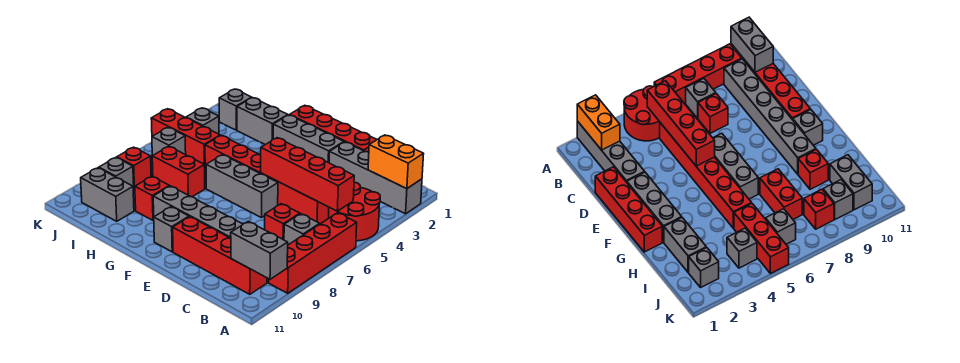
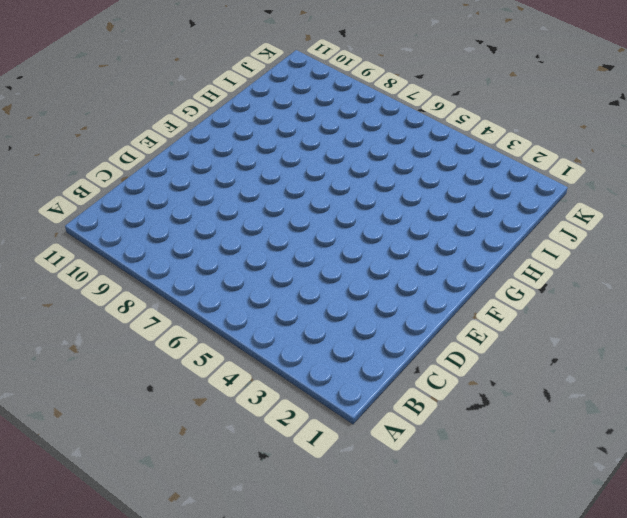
none -> grey 1x4 brick [329,142,422,214]
none -> red 2x2 round brick [329,182,380,241]
none -> red 1x4 brick [269,213,357,293]

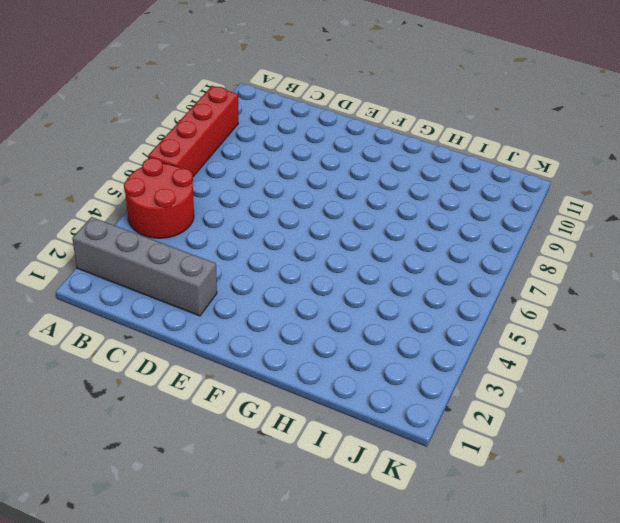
none -> grey 1x1 brick [284,214,320,245]
none -> grey 1x6 brick [153,186,269,282]
none -> red 1x4 brick [173,217,267,294]

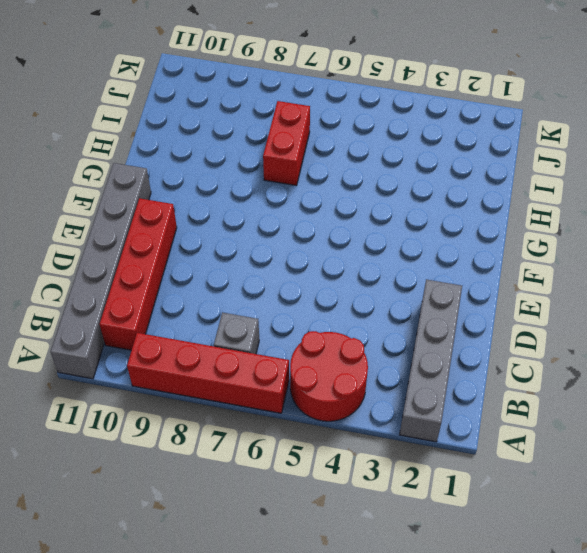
grey 1x6 brick [51,163,151,379] -> grey 1x6 brick moved to [153,186,269,282]
none -> red 1x6 brick [205,136,329,224]
none -> red 1x1 brick [265,204,300,240]
none -> red 1x4 brick [290,105,377,152]

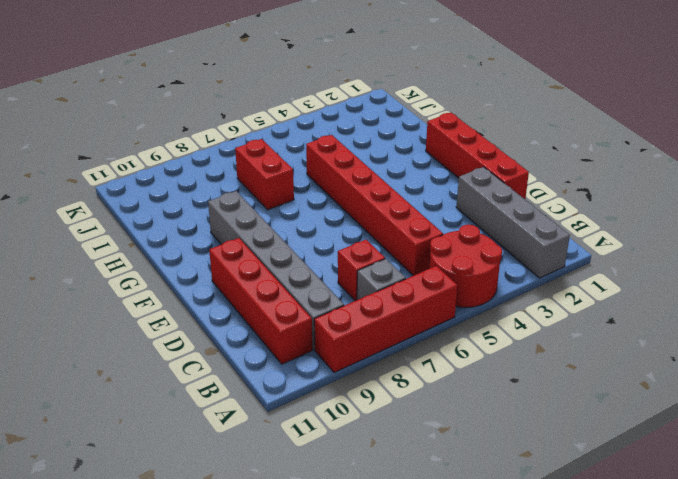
none -> grey 1x3 brick [273,115,344,163]
none -> grey 1x3 brick [206,155,278,218]
none -> grey 1x1 brick [154,207,189,252]

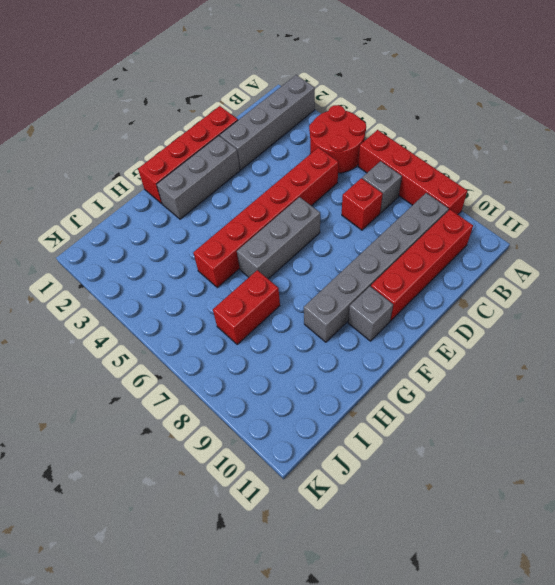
none -> grey 1x2 brick [237,98,288,145]
none -> red 1x1 brick [135,176,169,220]
none -> red 1x3 brick [151,109,220,167]

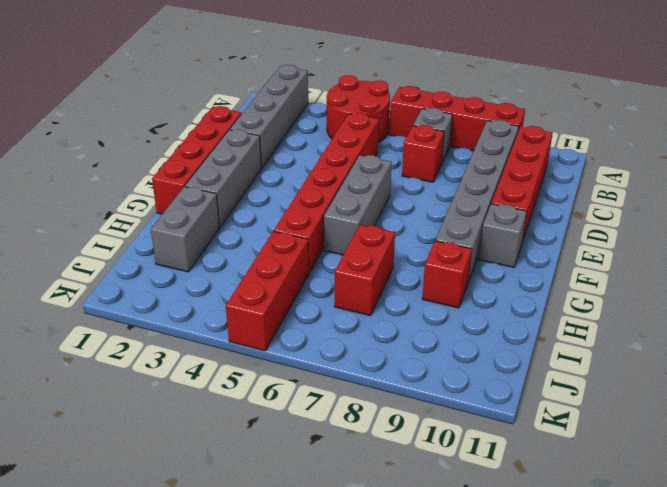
none -> grey 1x2 brick [81,168,134,221]
none -> grey 1x1 brick [219,89,252,130]
none -> grey 1x1 brick [186,108,219,134]

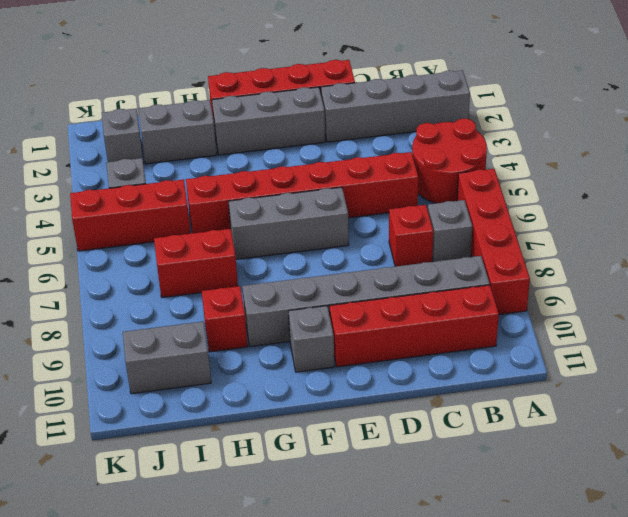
none -> grey 1x1 brick [152,127,186,156]
none -> red 1x1 brick [117,147,151,190]
none -> grey 1x1 brick [99,157,134,191]

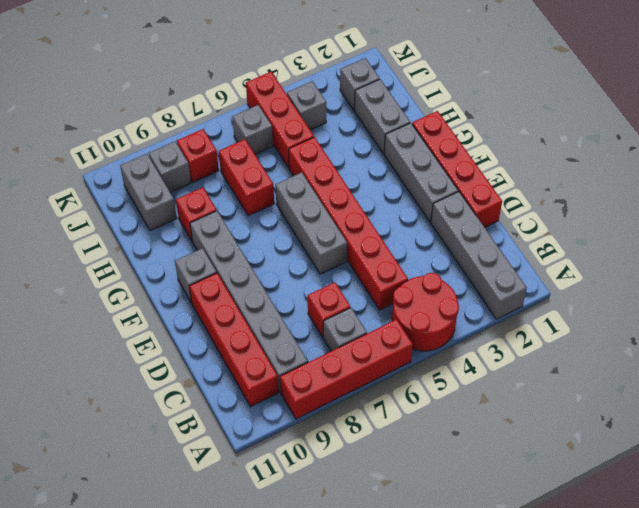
none -> orange 1x2 brick [368,135,424,189]
none -> grey 1x2 brick [231,222,288,279]
none -> red 1x4 brick [261,138,354,211]

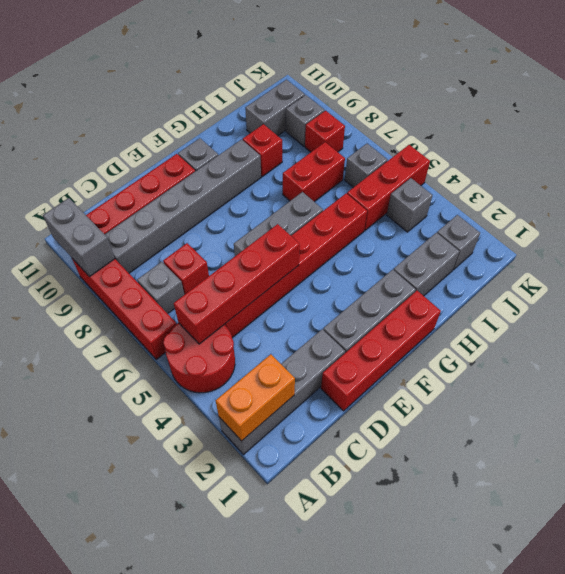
grey 1x2 brick [43,198,115,277] -> grey 1x2 brick turned to [231,222,288,279]

